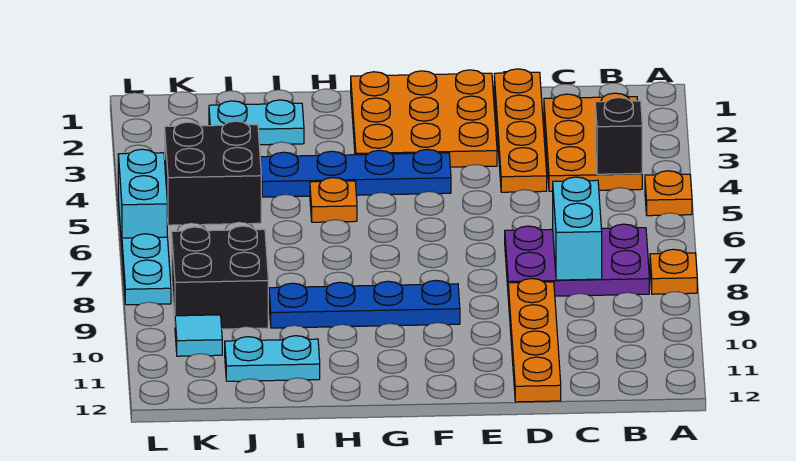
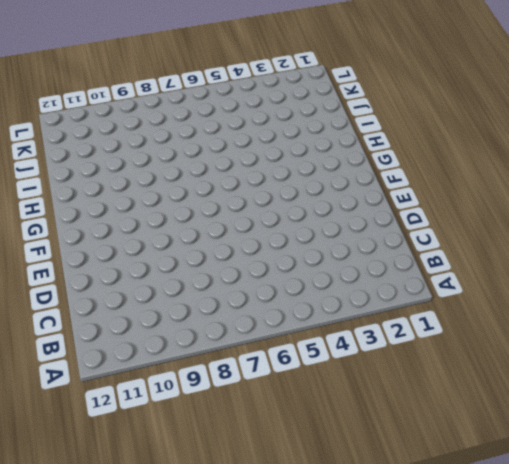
none -> orange 1x1 plate [645,171,692,216]
none -> orange 1x1 plate [650,249,697,294]
none -> orange 2x3 plate [544,93,642,191]

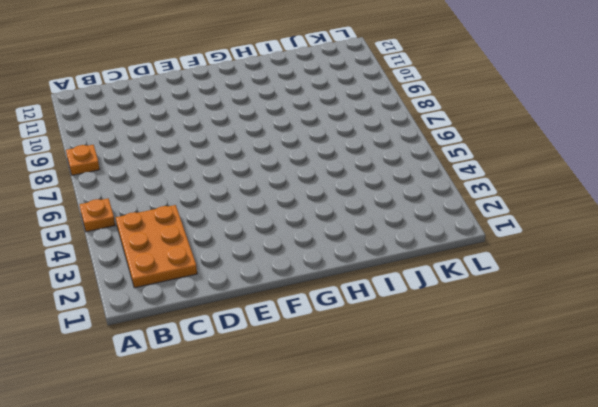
none -> purple 2x3 plate [505,224,649,296]
none -> orange 1x4 plate [494,69,547,192]
none -> orange 1x4 plate [508,279,561,402]

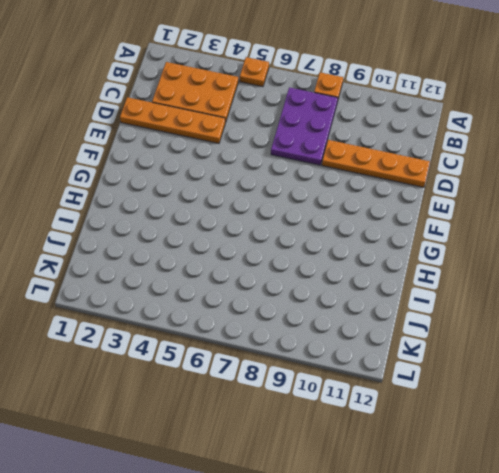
none -> orange 3x3 plate [351,70,497,167]
none -> blue 1x4 plate [260,149,451,197]
none -> blue 1x4 plate [269,280,460,328]

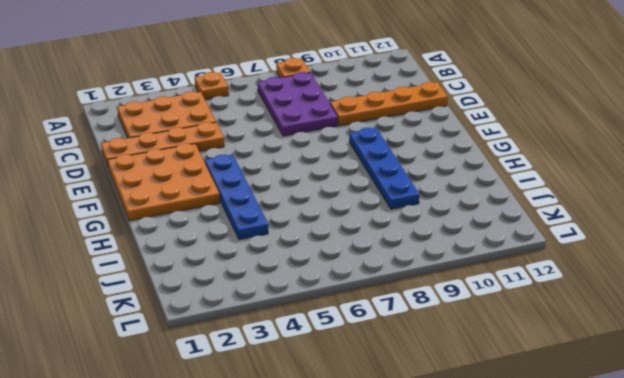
none -> orange 1x1 plate [310,178,357,222]
none -> cyan 1x2 plate [209,100,304,145]
none -> cyan 1x2 plate [225,336,320,381]

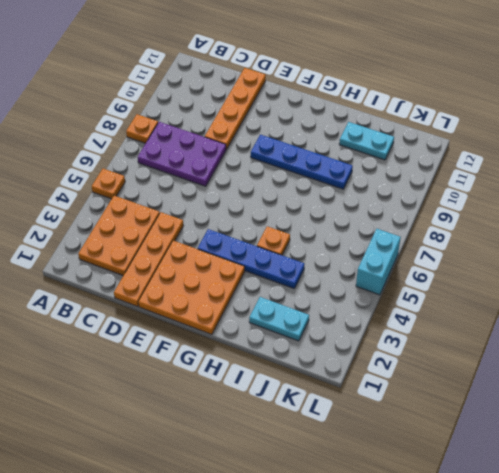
none -> black 2x2 brick [165,121,261,225]
none -> black 2x2 brick [172,226,268,329]
none -> cyan 1x1 tile [175,315,222,356]

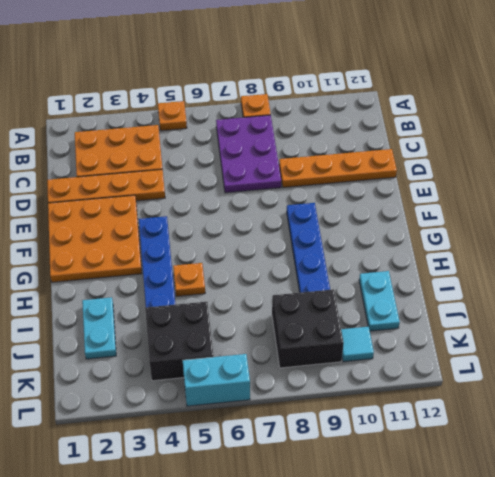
none -> cyan 1x2 plate [122,234,171,305]
none -> black 1x1 brick [595,97,642,174]
none -> cyan 1x2 brick [553,177,602,280]

